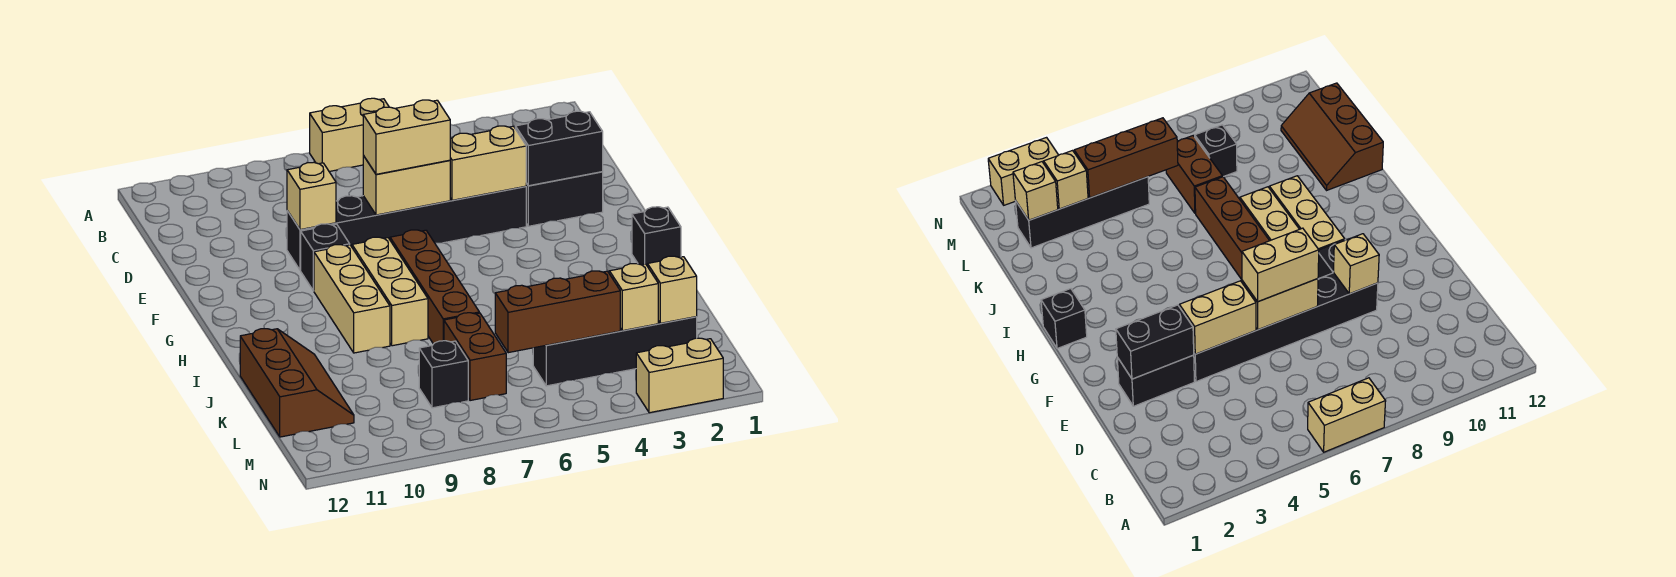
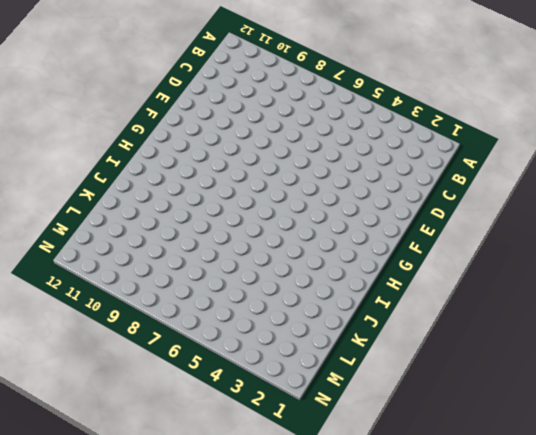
none -> tan 1x2 brick [310,98,389,172]
none -> black 1x2 brick [526,172,603,226]
none -> black 1x6 brick [287,186,526,270]

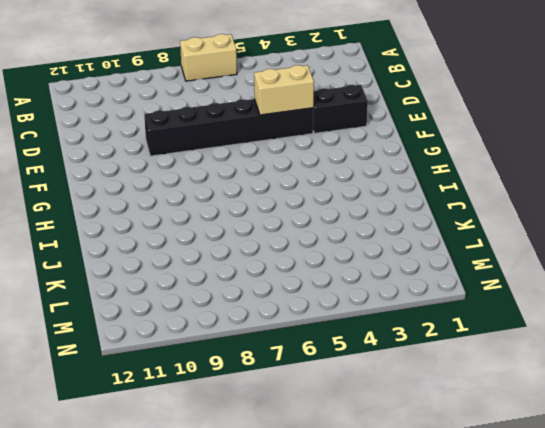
none -> black 1x1 brick [301,224,350,291]
none -> brown 1x4 brick [390,230,479,344]
none -> tan 1x3 brick [352,237,428,346]

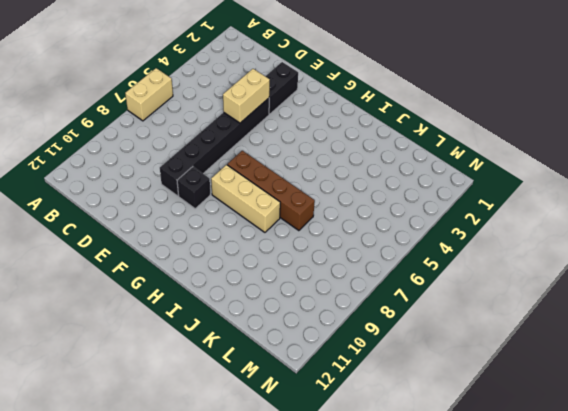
none -> tan 1x3 brick [314,245,390,353]
none -> black 1x1 brick [632,207,681,266]
none -> brown 2x3 slope [240,329,354,437]

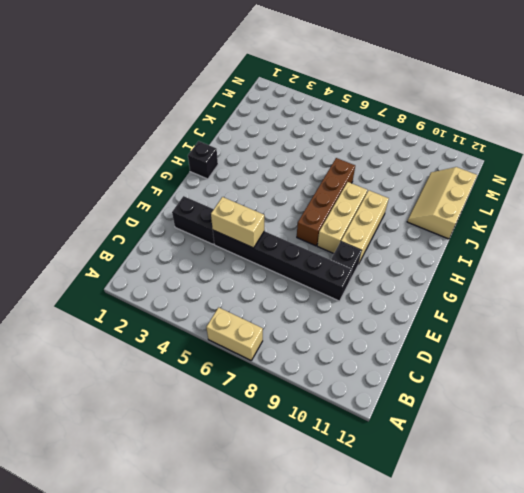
tan 2x3 slope [407,167,477,239] -> brown 2x3 slope [240,329,354,437]
none -> brown 1x2 brick [444,313,506,401]
none -> black 1x4 brick [533,317,697,386]
none -> black 1x1 brick [419,341,468,408]

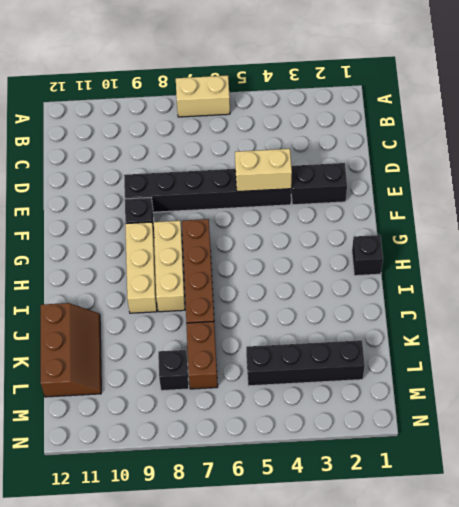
none -> tan 1x2 brick [636,338,723,413]
none -> black 1x2 brick [515,111,603,186]
none -> tan 1x2 brick [363,155,450,215]

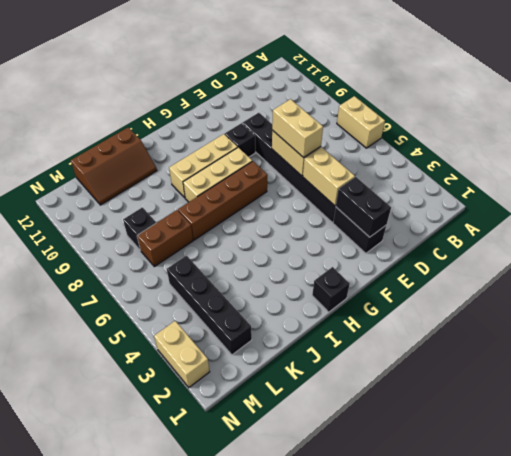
none -> tan 1x1 brick [287,162,336,230]
none -> tan 1x1 brick [648,256,697,323]
none -> tan 1x1 brick [609,264,658,331]

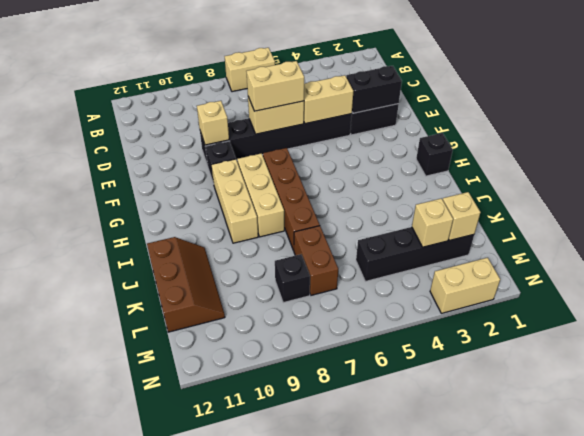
none -> brown 1x3 brick [495,271,620,353]

